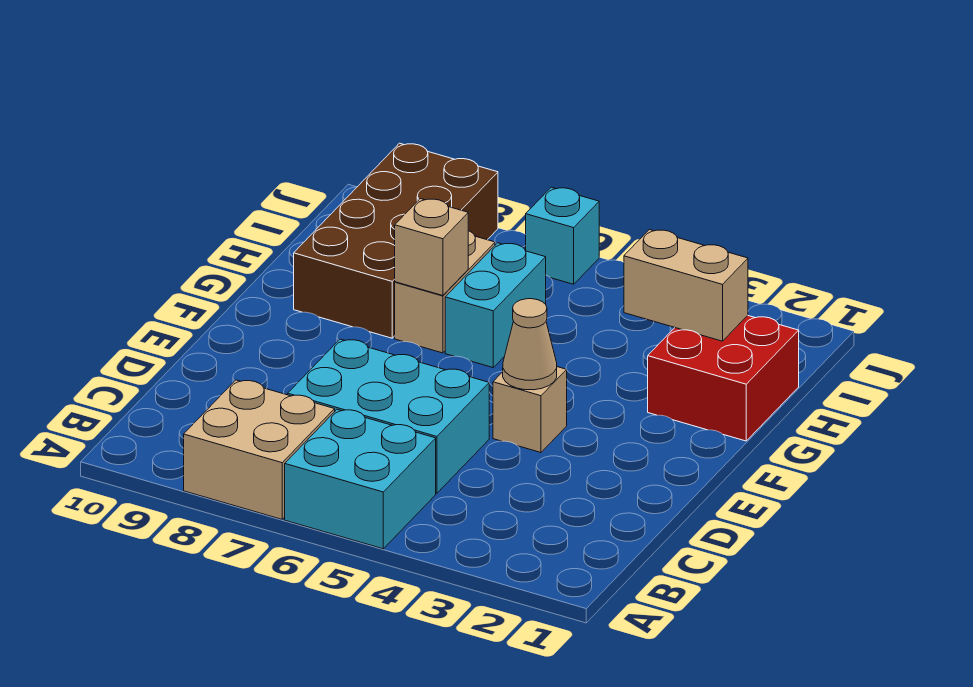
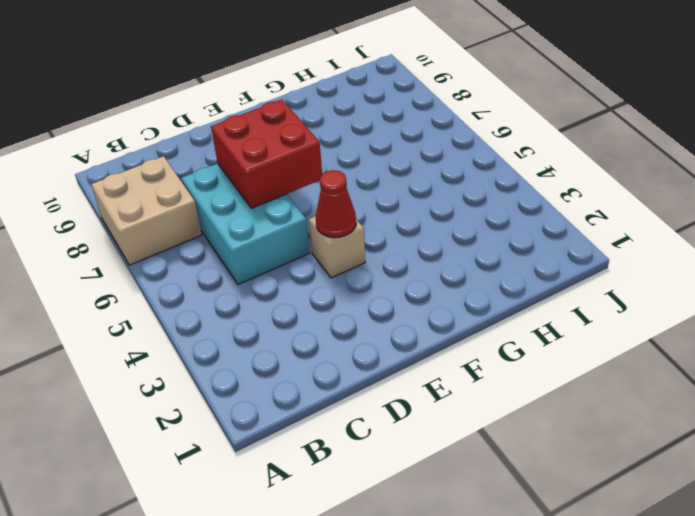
red 2x2 brick [211,99,322,208] -> red 2x2 brick moved to [648,316,799,441]
red 1x1 cone [316,170,356,238] -> tan 1x1 cone [503,299,557,390]
none -> cyan 2x2 brick [285,409,436,549]
none -> cyan 1x2 brick [445,243,546,367]
none -> tan 1x2 brick [395,231,495,353]

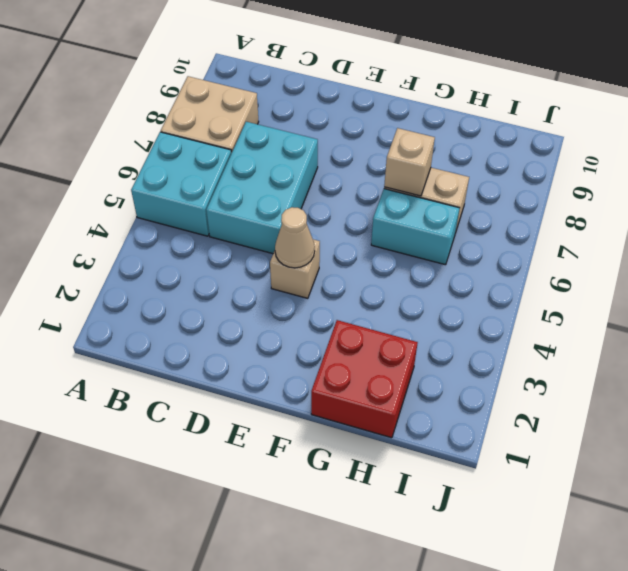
none -> brown 2x4 brick [294,143,498,338]
none -> cyan 1x1 brick [526,187,599,284]
none -> tan 1x2 brick [624,230,748,341]

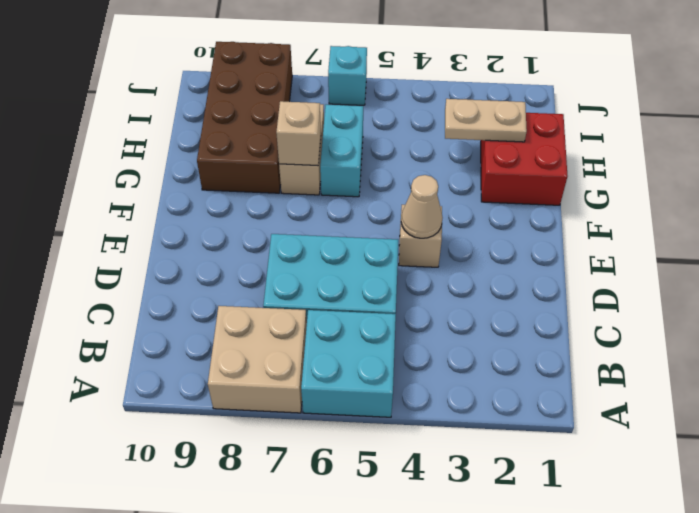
tan 1x2 plate [445,99,527,142] -> tan 1x2 brick [624,230,748,341]

